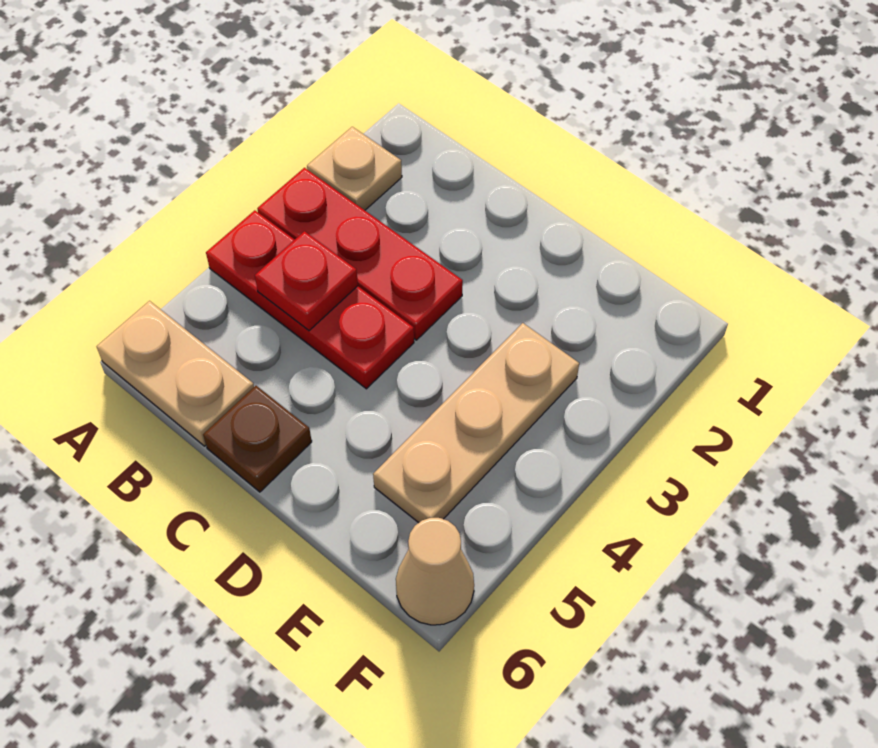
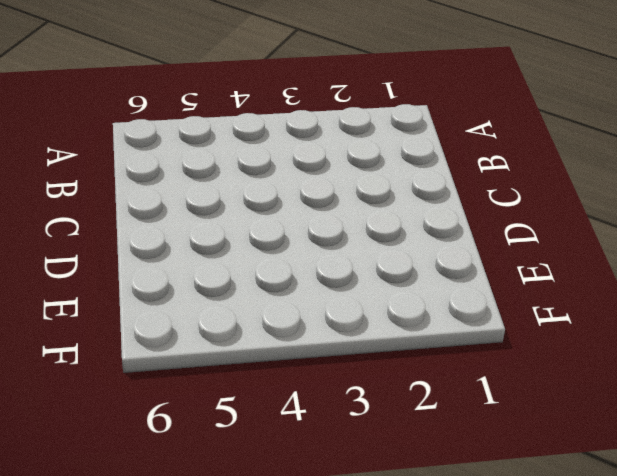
none -> tan 1x1 plate [307,127,402,210]
none -> red 1x3 plate [257,168,463,340]

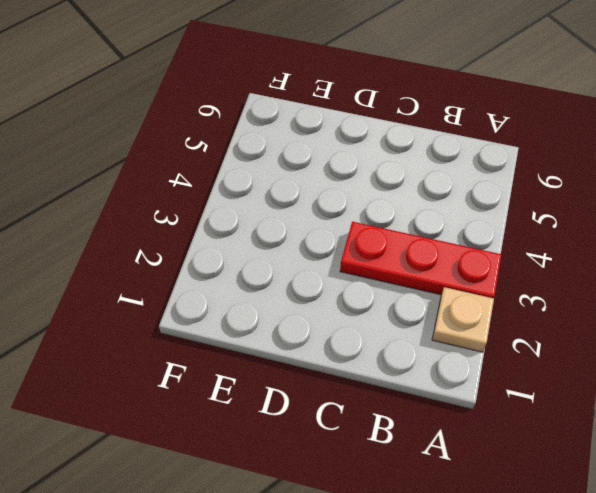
none -> red 1x3 plate [206,210,414,389]
none -> tan 1x2 plate [96,301,254,446]

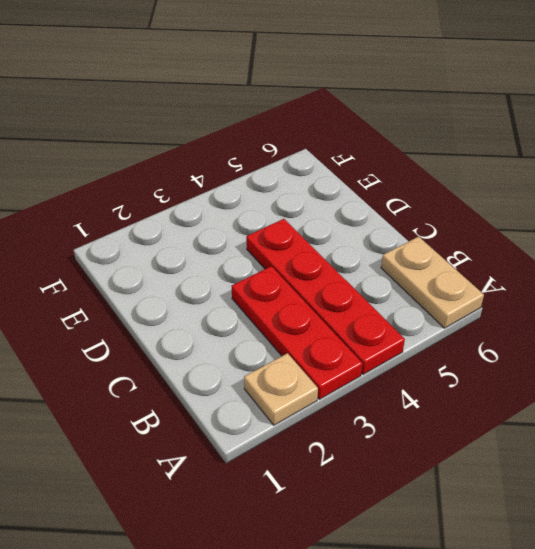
red 1x4 plate [246,219,405,375] -> red 1x3 plate [206,210,414,389]
none -> brown 1x1 plate [203,386,312,492]
none -> tan 1x3 plate [373,323,579,523]

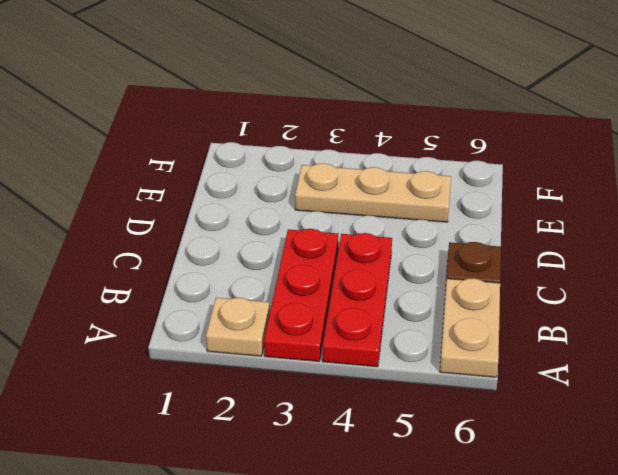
none -> tan 1x1 cone [396,518,474,625]
none -> red 1x1 plate [255,231,358,331]

